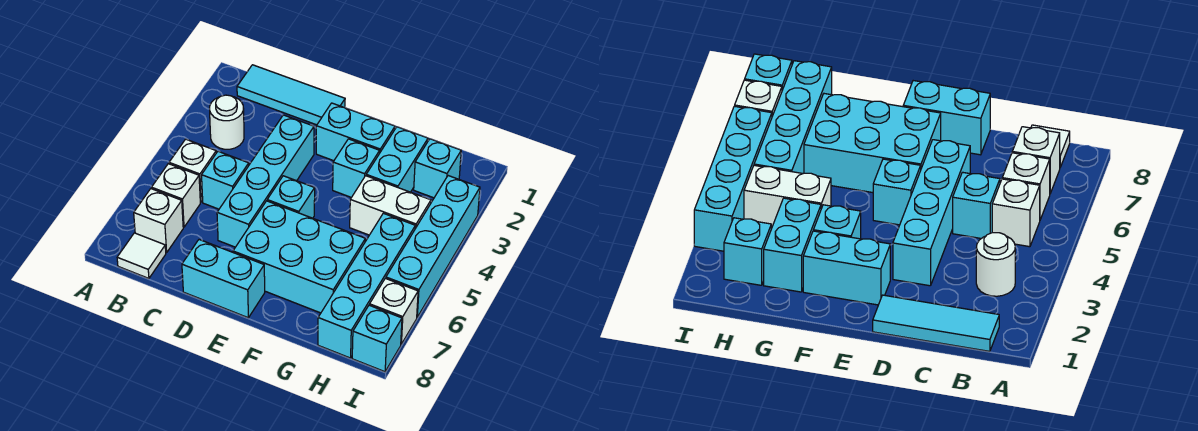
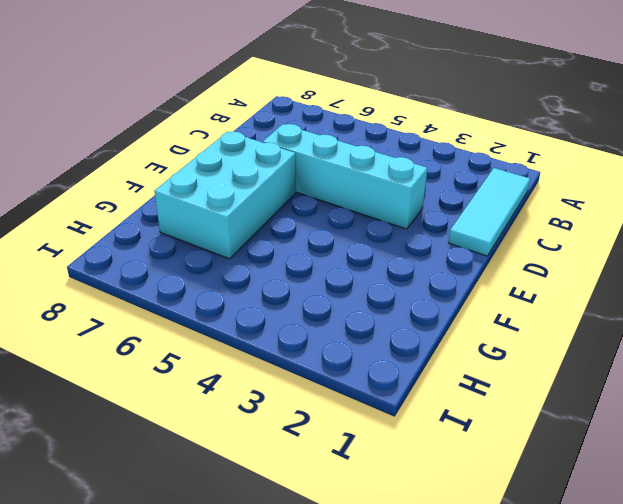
none -> white 1x1 round brick [210,95,244,149]
none -> white 1x1 brick [169,139,216,202]
none -> white 1x1 brick [152,164,200,227]

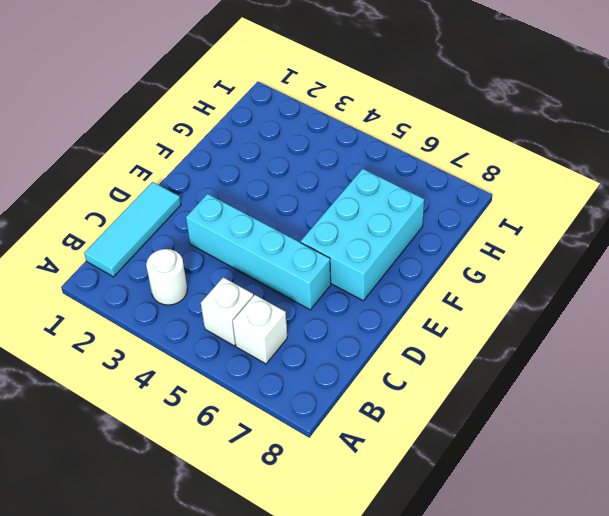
none -> white 1x1 brick [134,189,183,253]
none -> white 1x1 tile [117,233,166,278]
none -> cyan 1x1 brick [202,151,249,209]

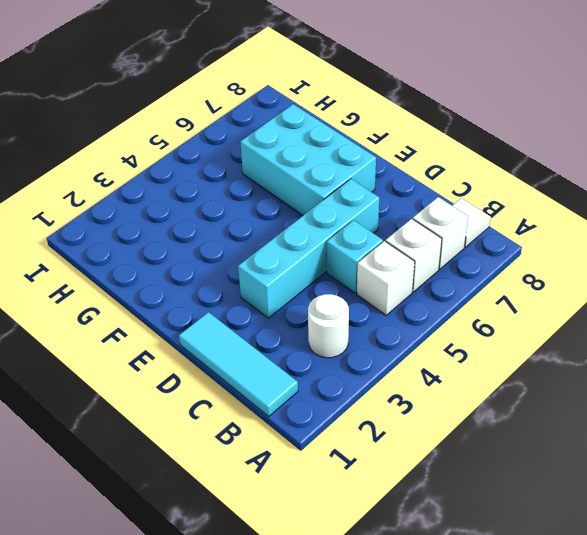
none -> cyan 1x2 brick [182,240,265,318]
none -> cyan 1x2 brick [316,103,395,161]
none -> cyan 1x1 brick [267,176,315,218]

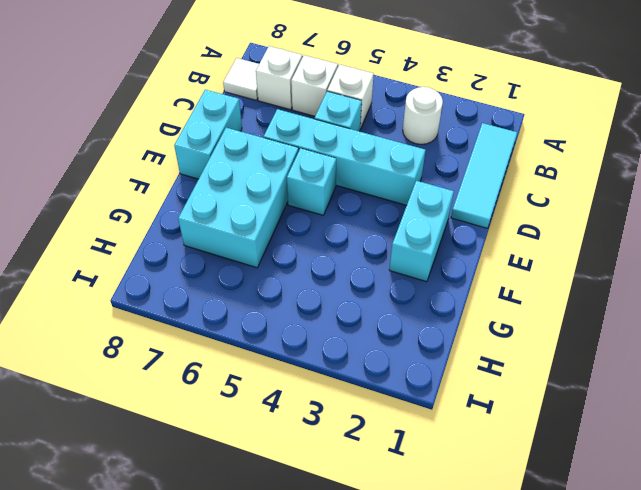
none -> cyan 1x1 brick [333,139,380,197]
none -> cyan 1x2 brick [366,127,428,192]
none -> white 1x2 brick [350,176,431,235]

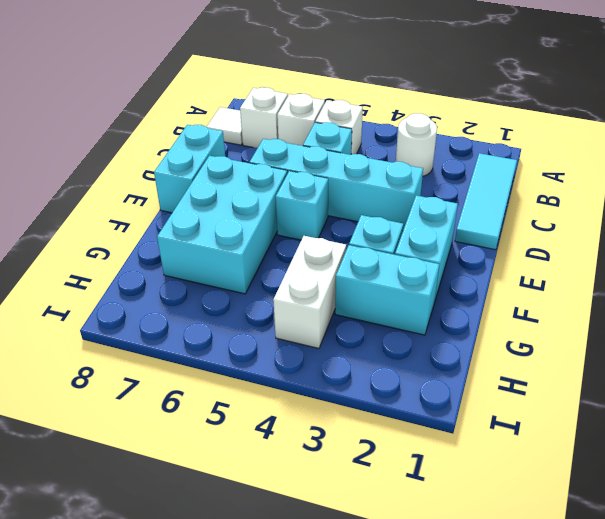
none -> cyan 1x1 brick [414,139,461,198]
none -> cyan 1x4 brick [318,213,415,358]
none -> cyan 1x4 brick [386,176,480,317]

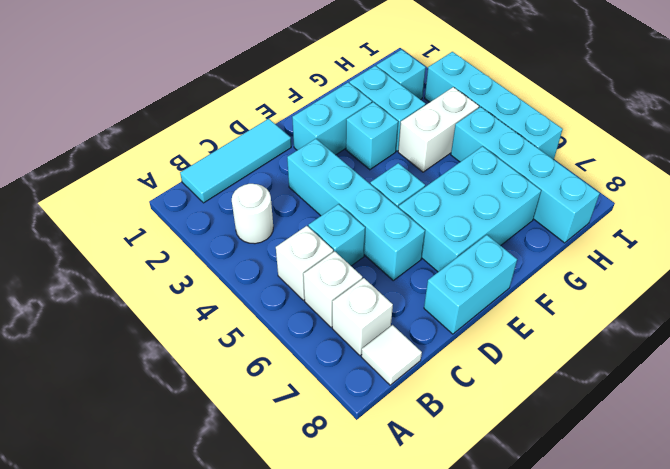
none -> white 1x1 brick [370,278,418,344]
none -> cyan 1x1 brick [352,305,402,372]

